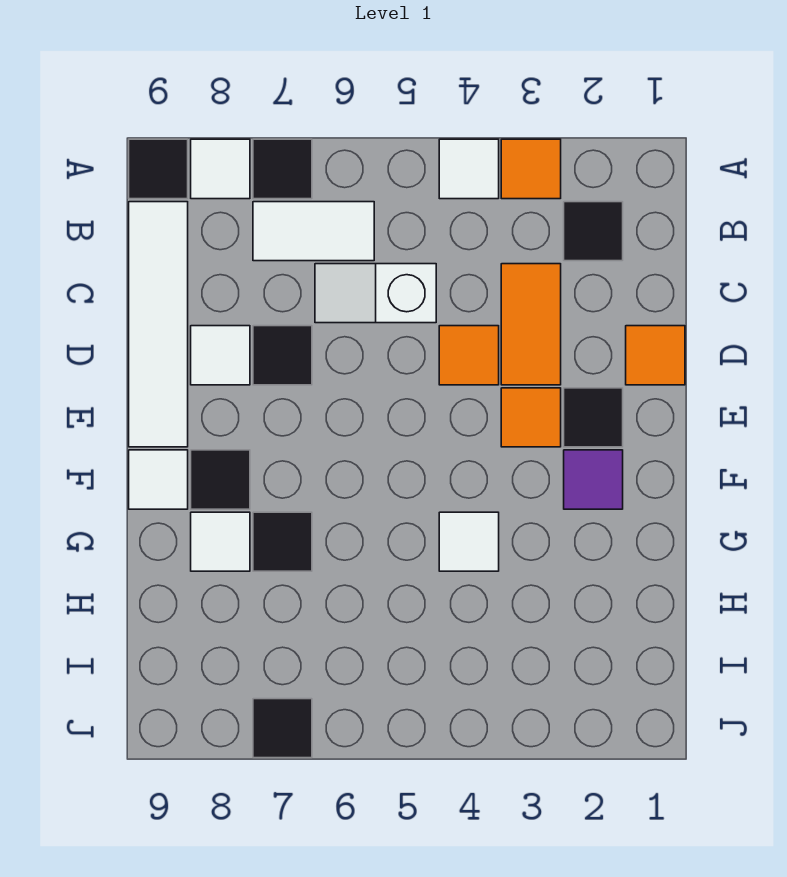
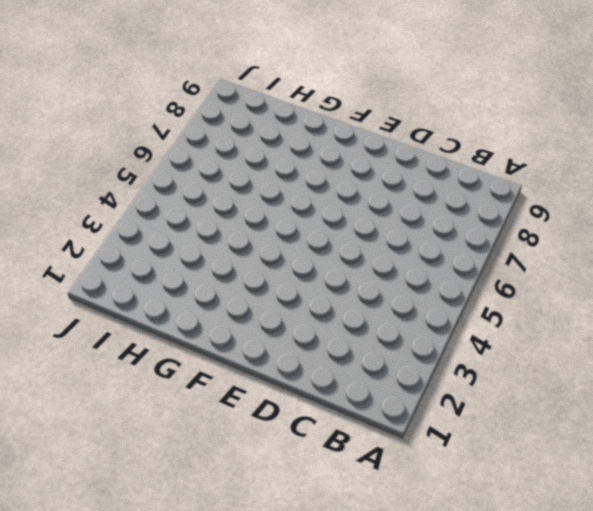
none -> orange 1x1 tile [501,139,561,199]
none -> white 1x1 tile [439,139,499,199]
none -> black 1x1 tile [253,139,312,199]

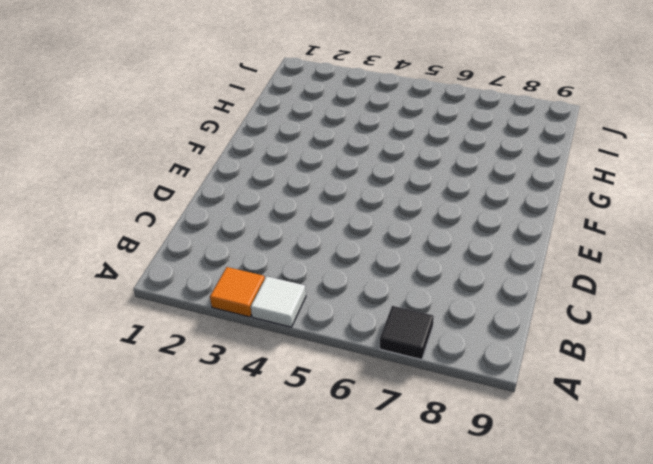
none -> white 1x1 tile [191,139,250,199]
none -> black 1x1 tile [129,139,188,199]
none -> black 1x1 tile [564,202,623,261]

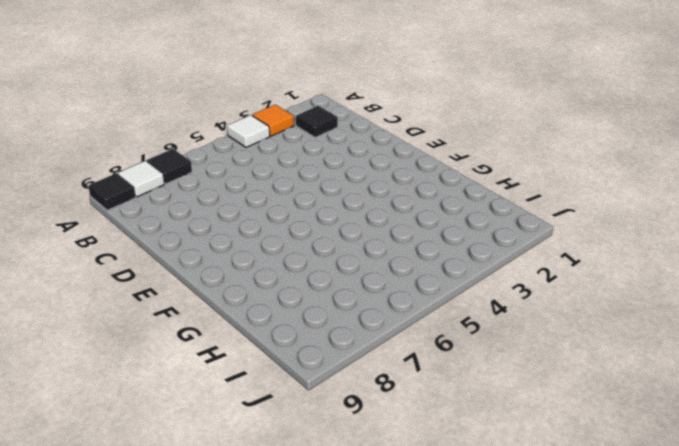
none -> white 1x2 tile [253,202,374,261]
none -> white 1x4 tile [129,202,188,447]
none -> orange 1x2 tile [501,264,561,385]

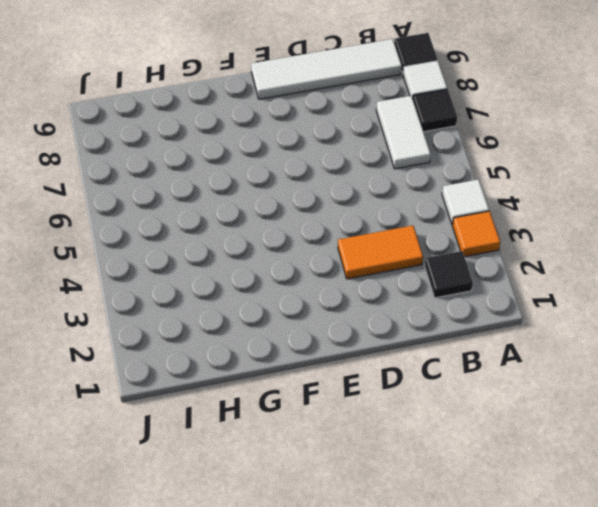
none -> white 1x2 slope [315,264,436,323]
none -> orange 1x1 tile [626,326,685,385]
none -> orange 1x1 tile [439,326,499,385]

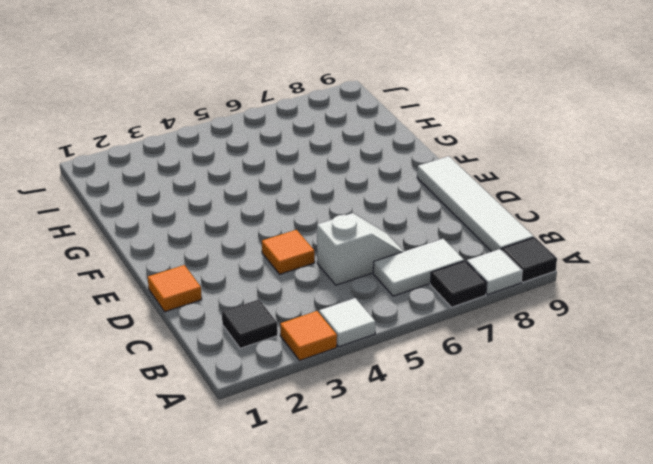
none -> orange 1x2 tile [501,264,561,385]
none -> black 1x1 tile [253,326,312,385]
none -> white 1x1 tile [191,326,250,385]

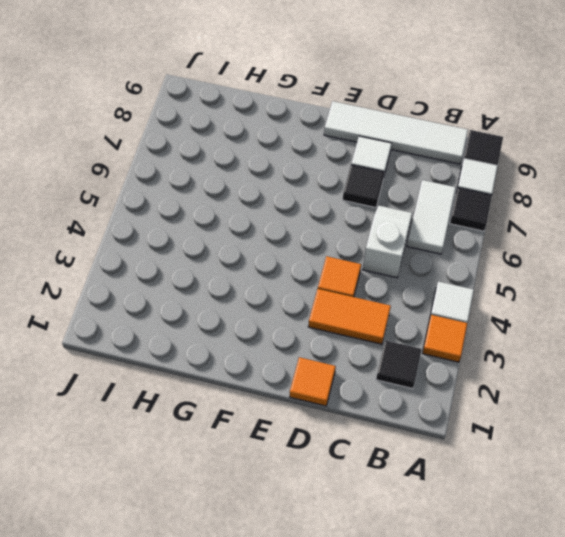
none -> black 1x1 tile [564,388,623,447]
none -> orange 1x1 tile [501,388,561,447]
none -> purple 1x1 tile [564,450,623,509]

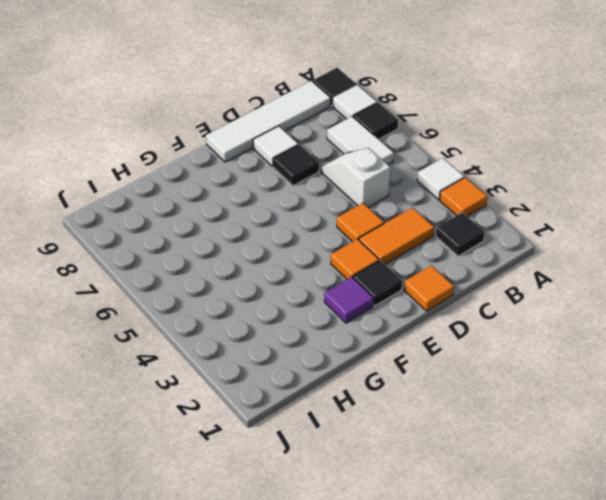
none -> black 1x1 tile [191,450,250,509]
none -> white 1x1 tile [129,450,188,509]
none -> white 1x1 tile [439,512,499,571]

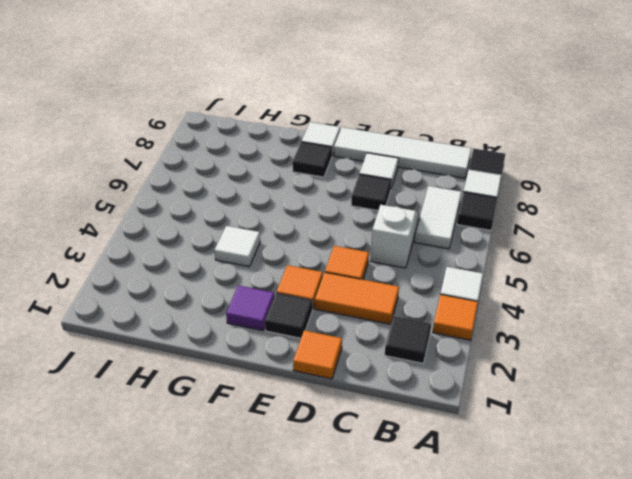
none -> black 1x1 tile [253,512,312,571]
none -> white 1x1 tile [191,512,250,571]
none -> black 1x1 tile [253,699,312,758]

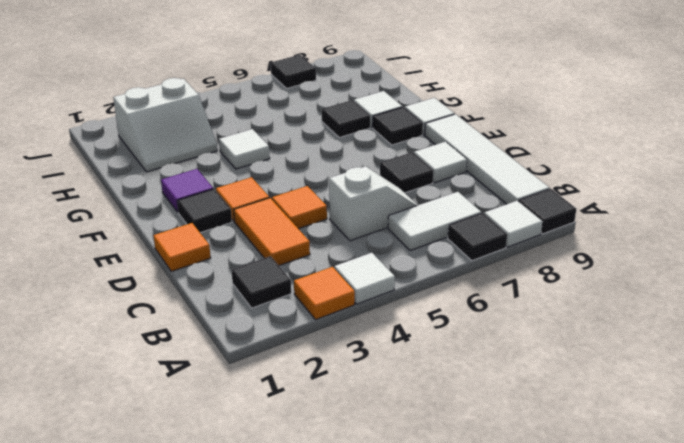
white 2x2 slope [113,78,217,172] -> none

